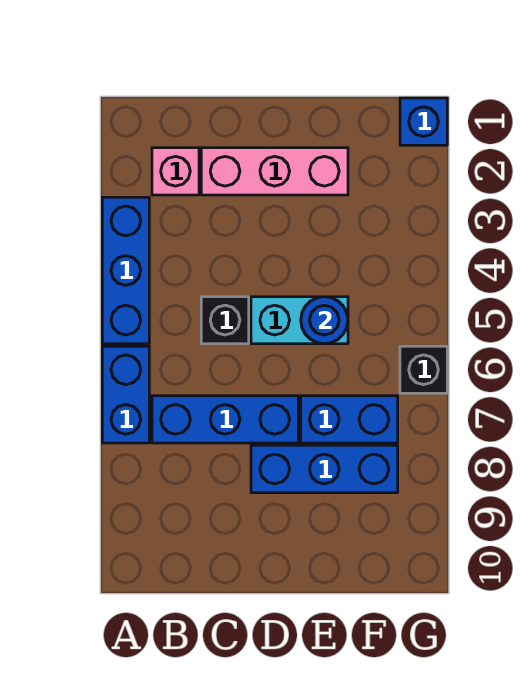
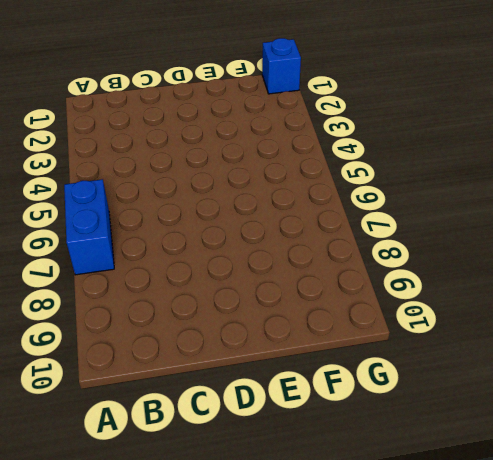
none -> blue 1x3 brick [102,197,149,344]
none -> pink 1x1 brick [152,148,199,195]
none -> blue 1x3 brick [152,396,298,443]

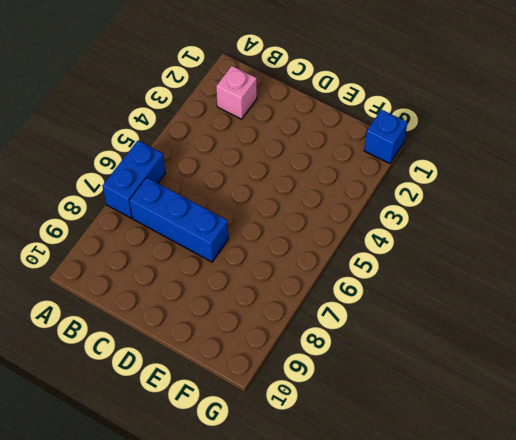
none -> blue 1x3 brick [102,197,149,344]
none -> pink 1x3 brick [201,148,348,195]
none -> black 1x1 brick [201,297,249,344]

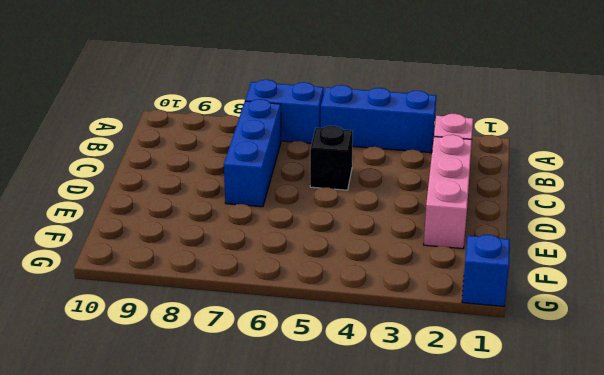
none -> cyan 1x2 brick [251,297,348,344]
none -> blue 1x3 brick [251,445,398,493]
none -> blue 1x2 brick [301,396,398,443]

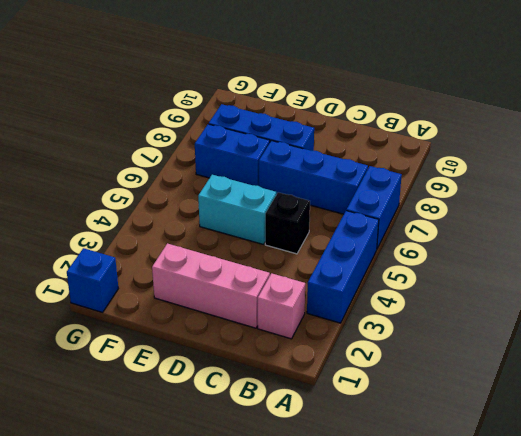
none -> black 1x1 brick [400,346,447,393]
none -> blue 1x1 round brick [301,297,348,344]

